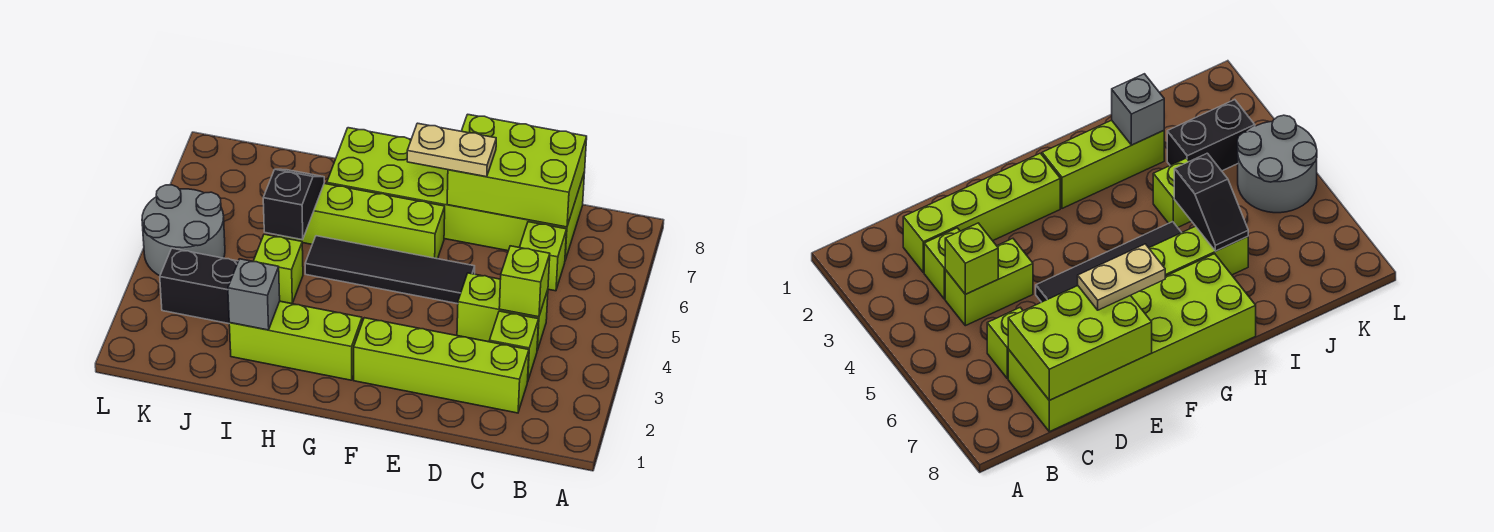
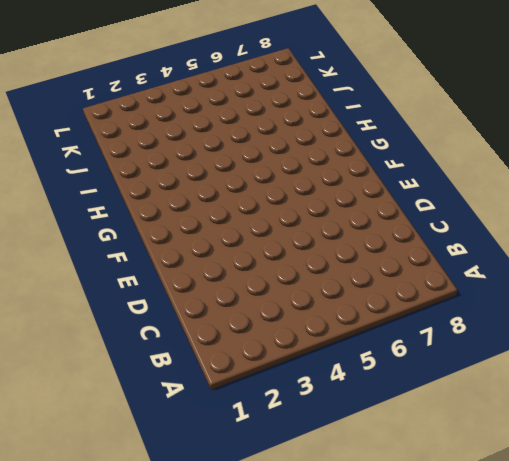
none -> lime 1x4 brick [354,318,529,413]
none -> lime 1x1 brick [489,311,539,382]
none -> lime 1x2 brick [457,273,548,350]

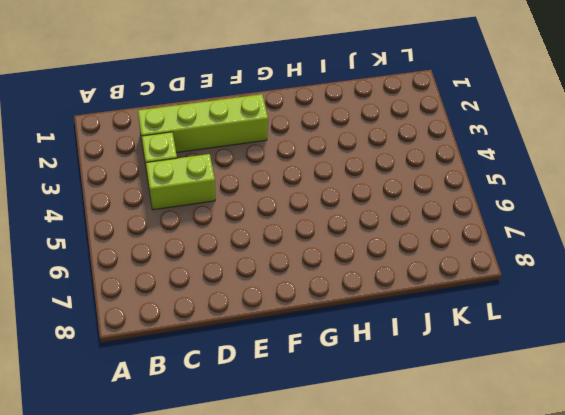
none -> lime 1x1 brick [519,222,567,291]
none -> lime 2x6 brick [327,128,585,260]
none -> black 1x4 tile [305,236,475,304]

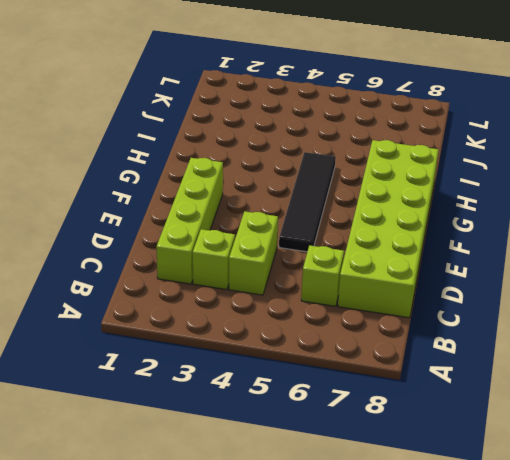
none -> lime 1x4 brick [277,184,445,259]
none -> lime 1x3 brick [229,301,362,380]
none -> lime 1x1 brick [253,234,303,304]

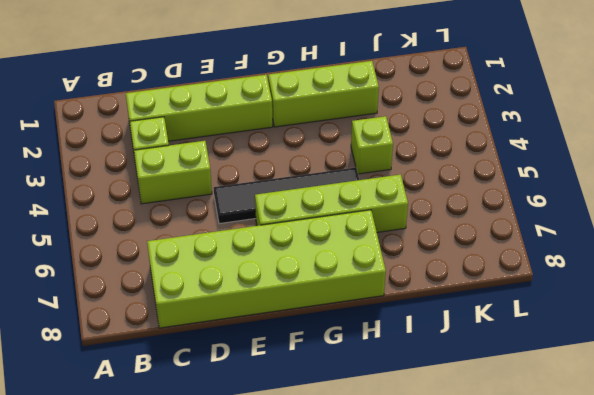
none -> lime 1x1 brick [519,222,567,291]
none -> black 1x2 brick [160,248,238,324]
none -> grey 2x2 round brick [142,185,225,276]

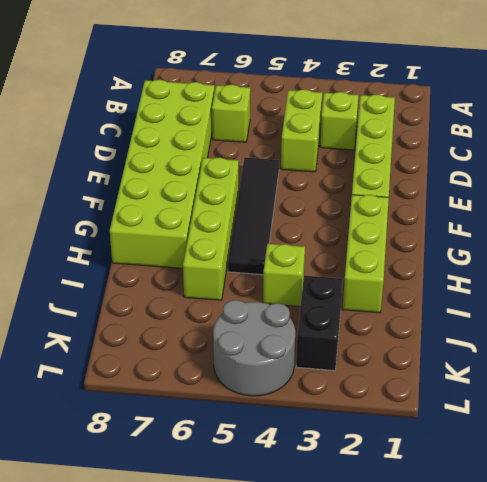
none -> lime 1x1 brick [499,246,550,317]
none -> lime 2x3 brick [447,114,587,227]
none -> grey 1x1 brick [228,259,280,330]

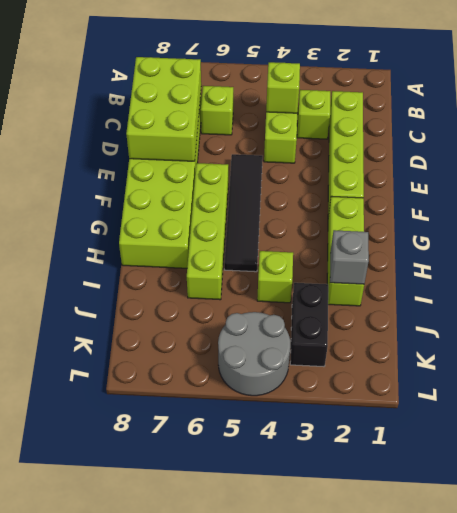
none -> black 1x2 slope [263,169,324,240]
none -> tan 1x2 plate [407,123,496,177]

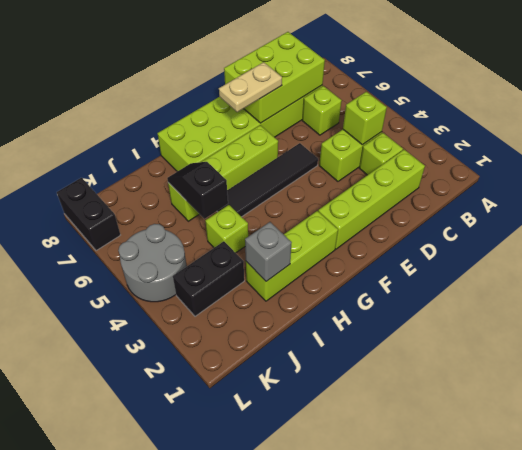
black 1x2 brick [57,178,120,251] -> none

